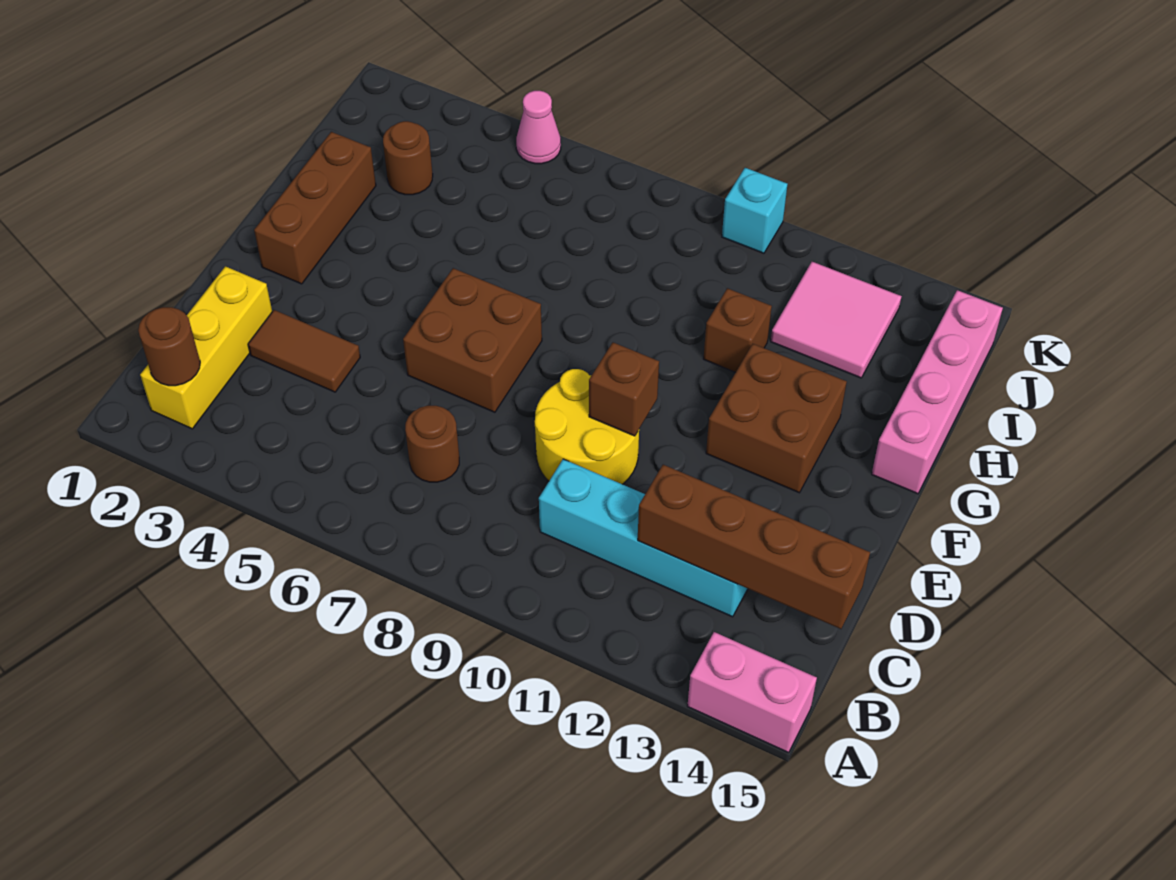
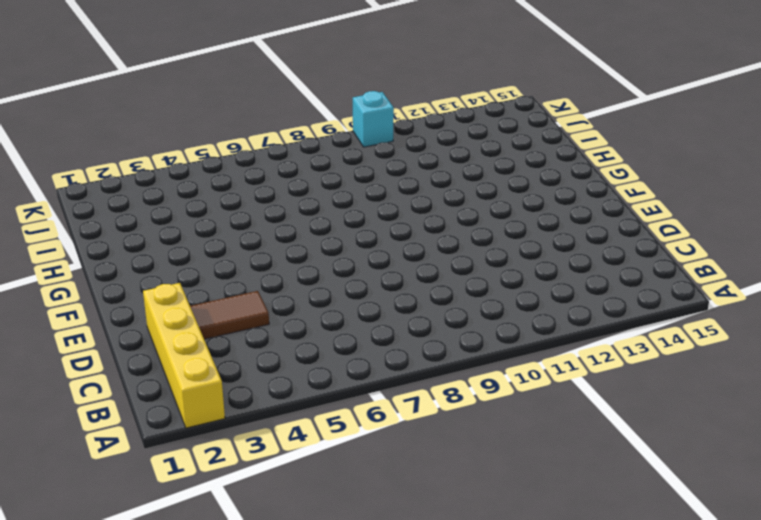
yellow 1x4 brick [143,283,225,428] -> yellow 1x3 brick [140,266,272,429]
none -> pink 1x2 brick [688,632,817,753]
none -> brown 1x1 round brick [405,406,459,482]
none -> cyan 1x4 brick [539,459,748,617]

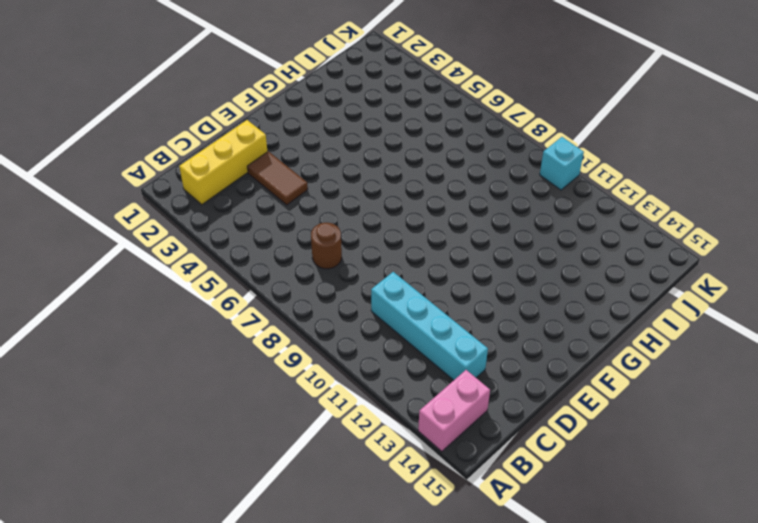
pink 1x2 brick [418,370,490,451] -> pink 1x2 brick turned to [688,632,817,753]
none -> yellow 2x2 round brick [535,369,639,484]
none -> brown 2x2 brick [403,268,542,412]
none -> brown 1x3 brick [254,132,376,284]

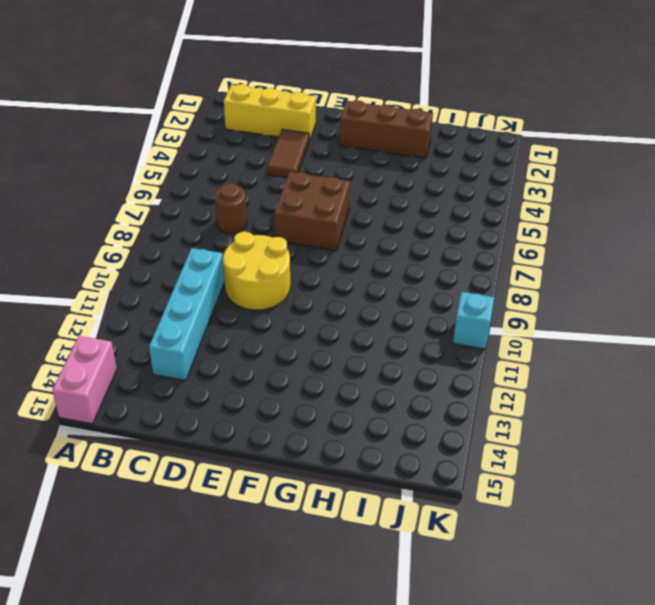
none -> brown 2x2 brick [706,344,847,493]
none -> pink 1x4 brick [872,290,1003,494]
none -> brown 1x1 brick [703,288,772,372]

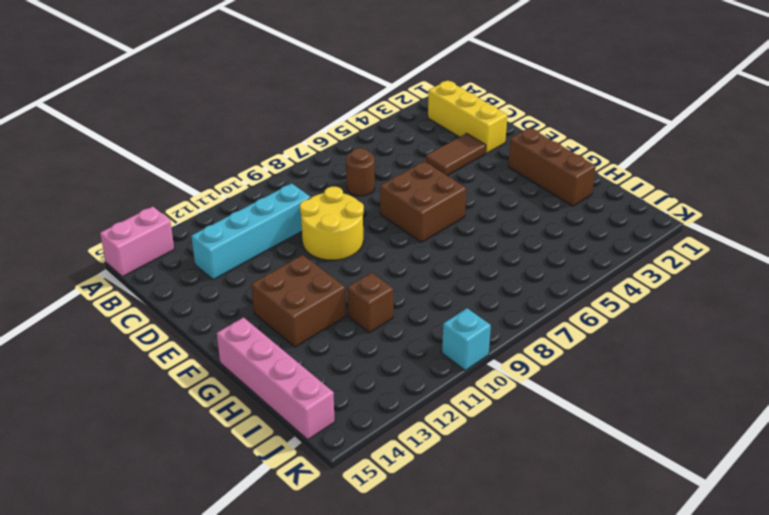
none -> brown 1x1 round brick [383,121,433,195]
none -> pink 2x2 tile [771,262,902,378]
none -> pink 1x1 cone [516,91,561,164]

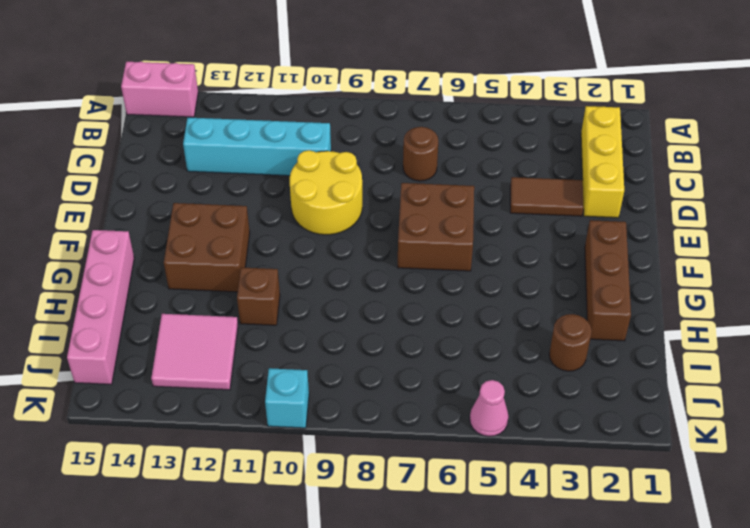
none -> brown 1x1 round brick [138,307,200,386]
none -> brown 1x4 brick [638,465,870,629]
none -> brown 1x1 brick [589,342,659,436]

